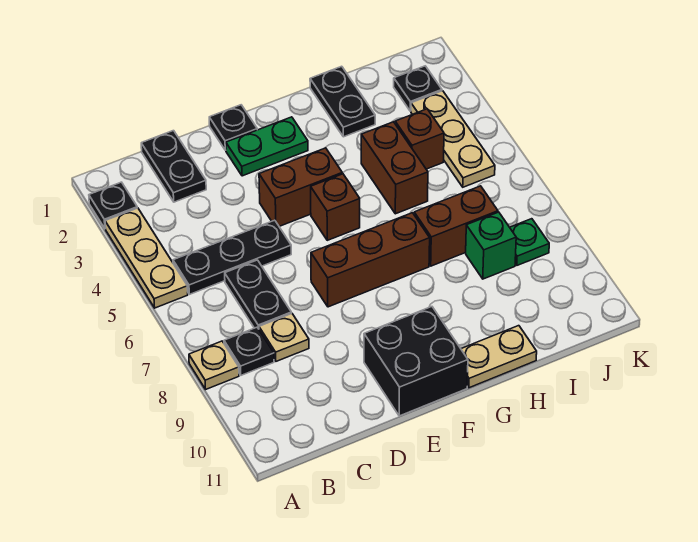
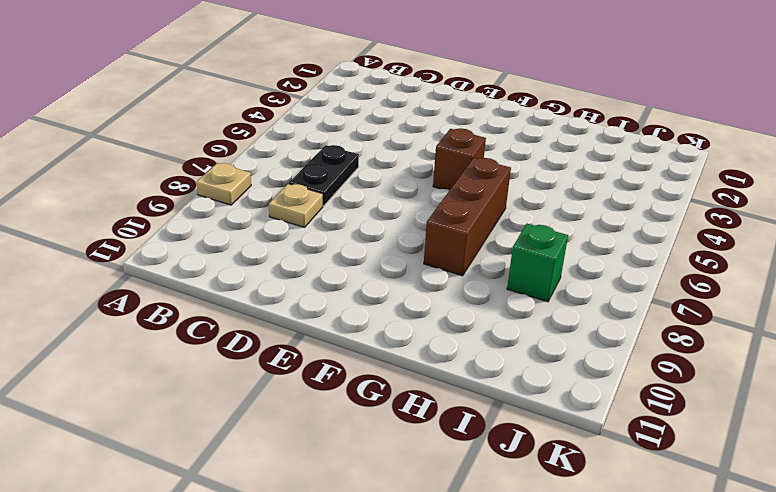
brown 1x3 brick [424,158,511,276] -> brown 1x3 brick turned to [311,213,430,307]
none -> black 1x1 plate [89,182,137,229]
none -> tan 1x3 plate [105,208,188,308]
none -> black 1x3 plate [173,220,291,294]

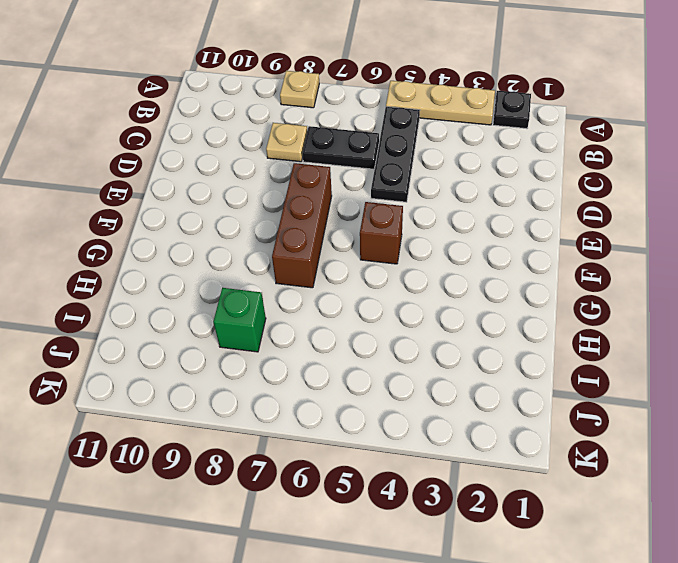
none -> black 1x1 plate [224,327,274,375]
none -> black 1x2 plate [141,131,206,202]
none -> black 1x1 plate [209,105,257,150]

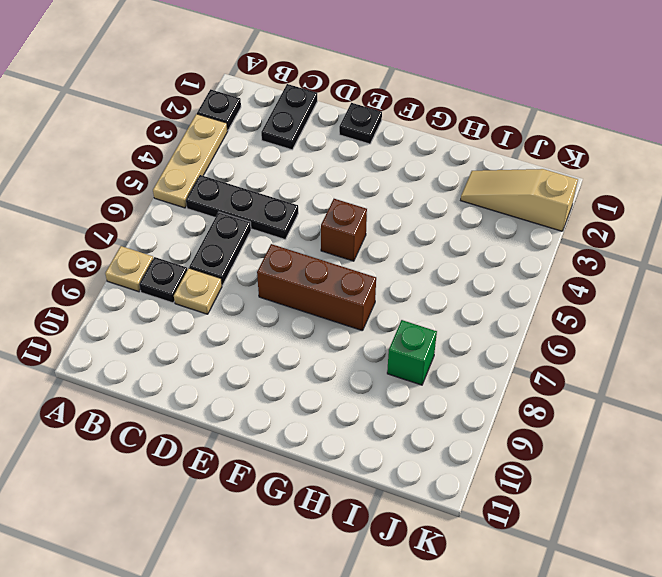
tan 1x3 slope [461,169,578,231] -> black 1x1 plate [394,66,442,111]
none -> green 1x2 plate [226,117,308,176]
none -> brown 1x2 brick [259,148,342,226]
none -> black 2x2 brick [364,307,468,416]

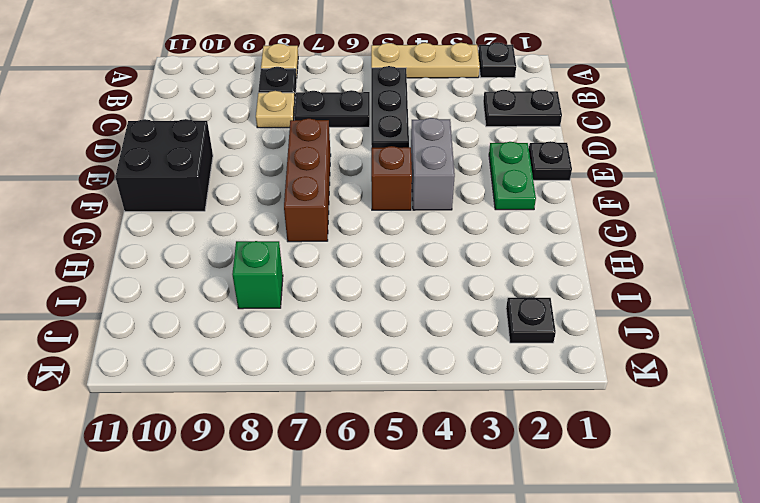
grey 1x2 brick [411,118,455,210] -> brown 1x2 brick [259,148,342,226]
none -> tan 1x2 plate [461,326,537,388]
none -> black 1x2 plate [310,66,375,137]
none -> brown 1x2 brick [361,122,428,214]

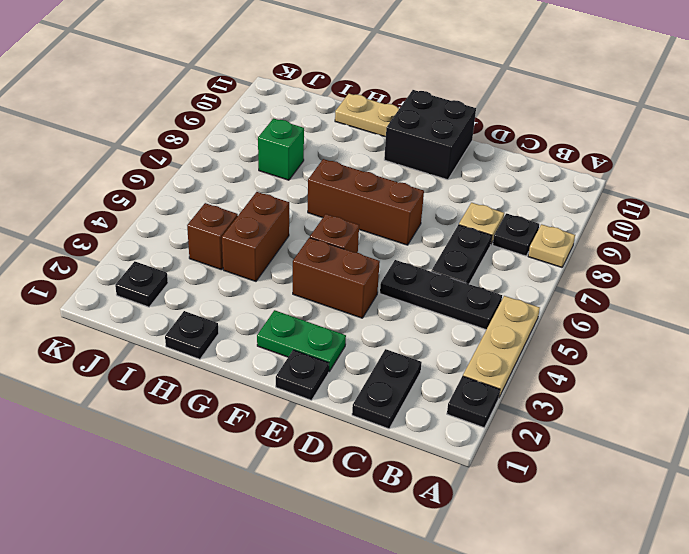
black 1x1 plate [165,311,219,359] -> black 1x2 plate [310,66,375,137]
none -> brown 1x2 brick [414,186,498,266]
none -> tan 1x3 plate [411,91,495,187]
none -> green 1x1 plate [510,219,549,265]

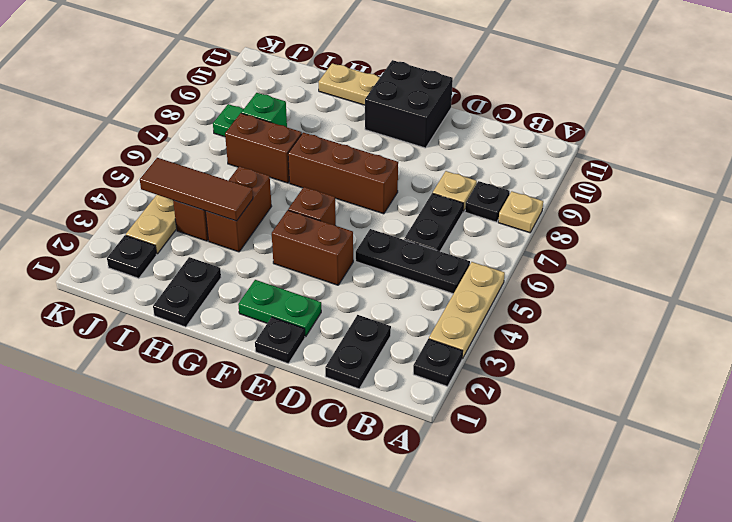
brown 1x3 tile [140,158,253,221] -> none

